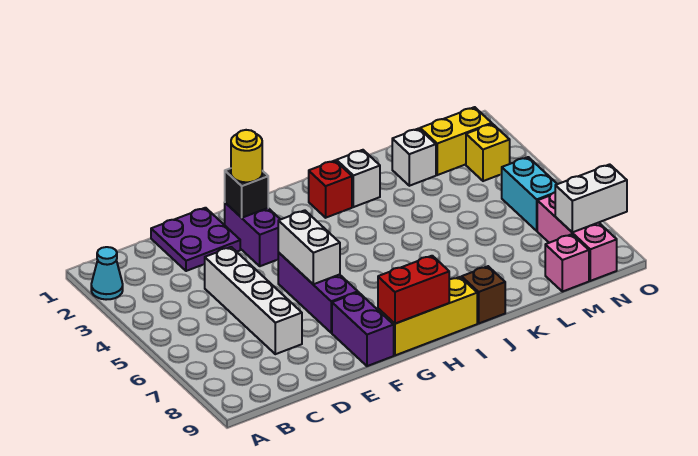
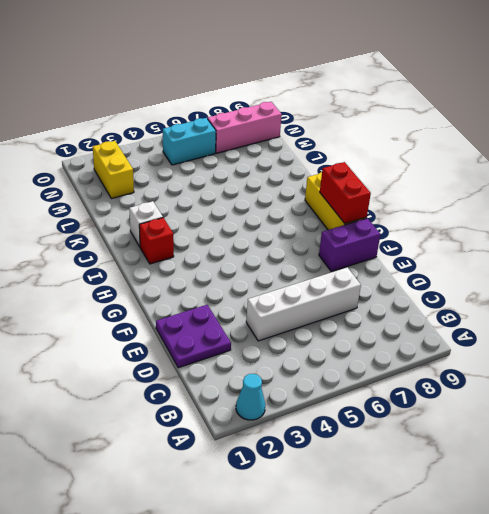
none -> purple 1x2 brick [225,203,280,266]
none -> purple 1x3 brick [278,253,358,333]
none -> brown 1x1 brick [462,266,505,323]

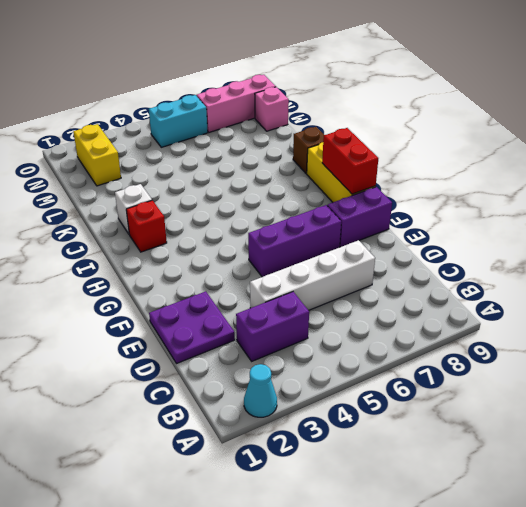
purple 1x2 brick [236,292,309,361] -> purple 1x2 brick moved to [225,203,280,266]
none -> white 1x1 brick [392,128,436,186]
none -> yellow 1x1 brick [466,124,510,181]
none -> black 1x1 brick [225,168,268,218]

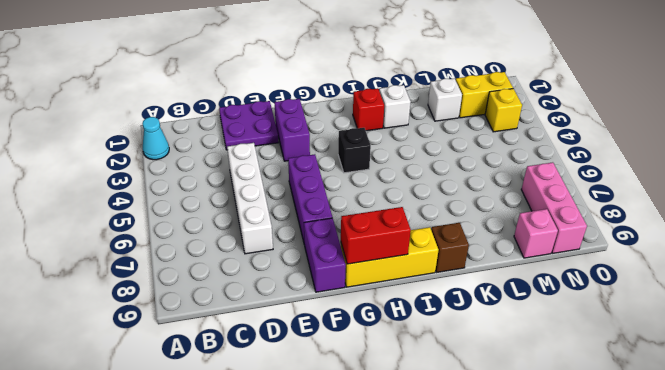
black 1x1 brick [338,128,371,173] -> black 1x1 brick moved to [225,168,268,218]
none -> cyan 1x2 brick [502,157,557,231]
none -> white 1x2 brick [278,210,340,284]
none -> white 1x2 brick [555,164,627,232]

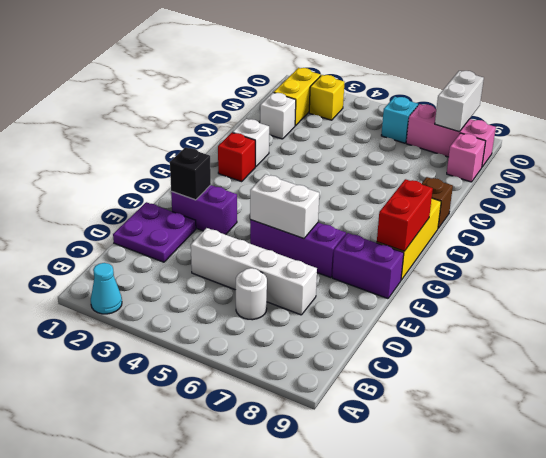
white 1x1 round brick [236,268,267,320] -> none
cyan 1x1 brick [381,97,418,143] -> cyan 1x2 brick [502,157,557,231]
none -> yellow 1x1 round brick [231,130,262,182]

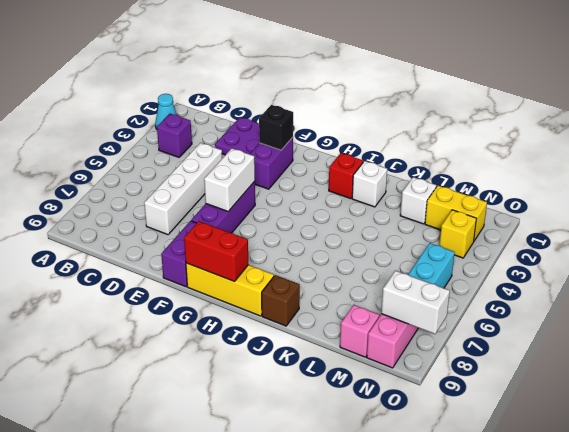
purple 1x1 brick [157,114,192,157] -> none
none -> yellow 1x1 round brick [231,130,262,182]

